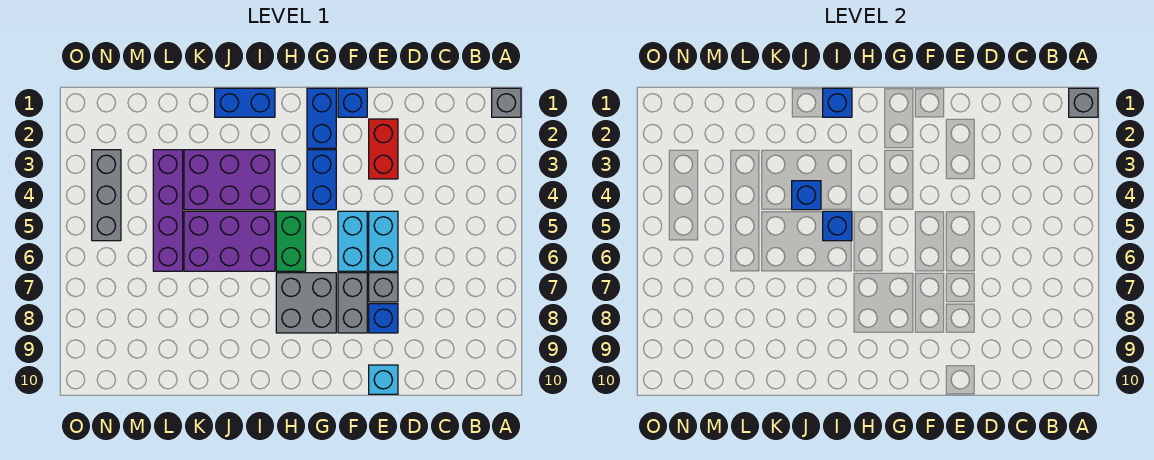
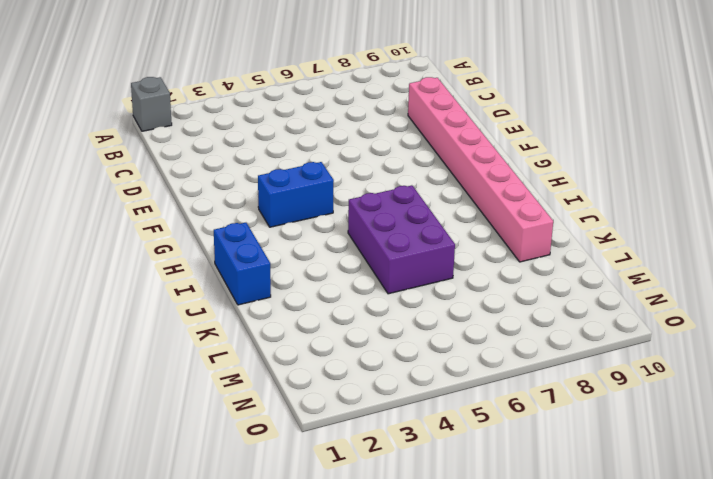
pink 1x8 brick [408,77,553,262] -> none
none -> red 1x2 brick [369,119,398,179]
none -> cyan 1x2 brick [369,211,398,271]
none -> grey 1x1 brick [369,273,398,302]

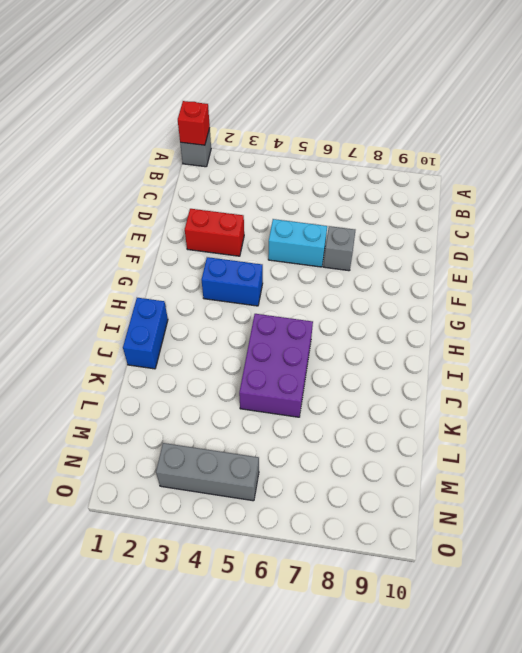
red 1x1 brick [178,101,210,145] -> grey 1x1 brick [1069,88,1098,117]
none -> blue 1x1 brick [369,304,398,333]
none -> cyan 1x1 brick [369,365,398,394]
none -> blue 1x1 brick [338,88,367,117]

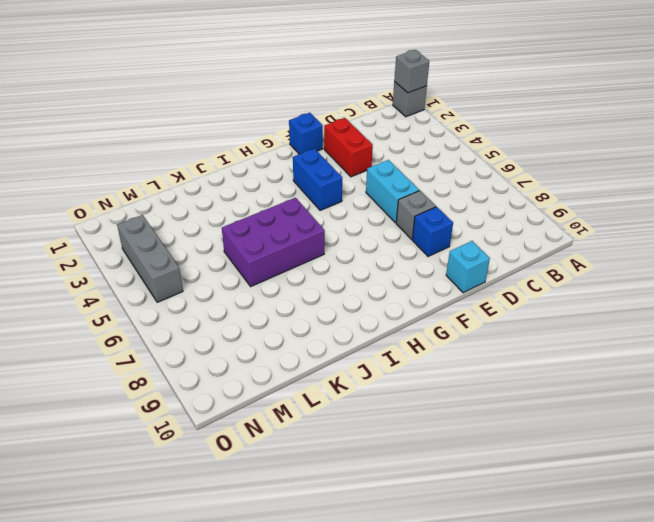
none -> cyan 1x2 brick [338,211,367,271]
none -> grey 1x2 brick [338,273,367,333]
none -> blue 1x2 brick [307,88,336,148]

